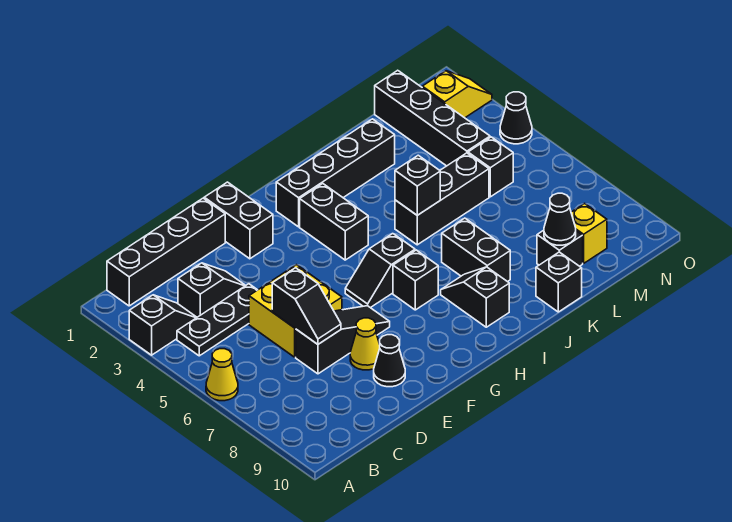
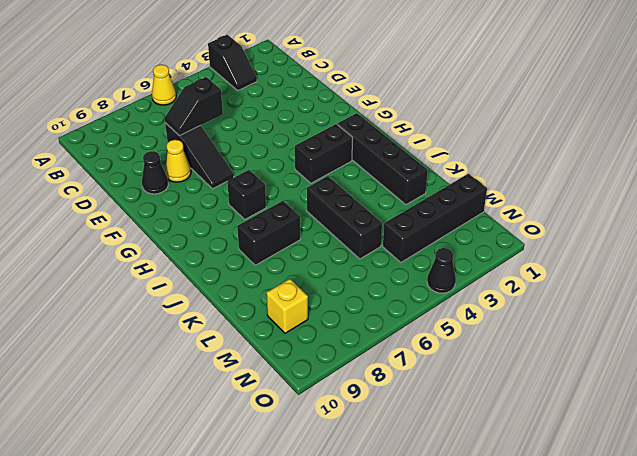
none -> black 1x4 brick [107,198,225,306]
none -> black 1x3 plate [177,284,257,356]
none -> black 1x2 slope [178,263,246,317]

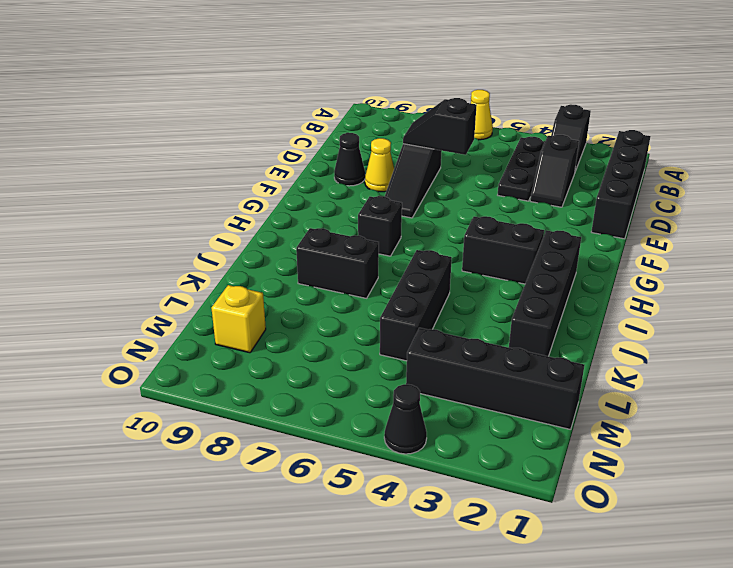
none -> yellow 2x2 brick [249,265,342,357]
none -> black 1x2 brick [204,182,273,259]
none -> black 1x2 slope [345,234,415,308]

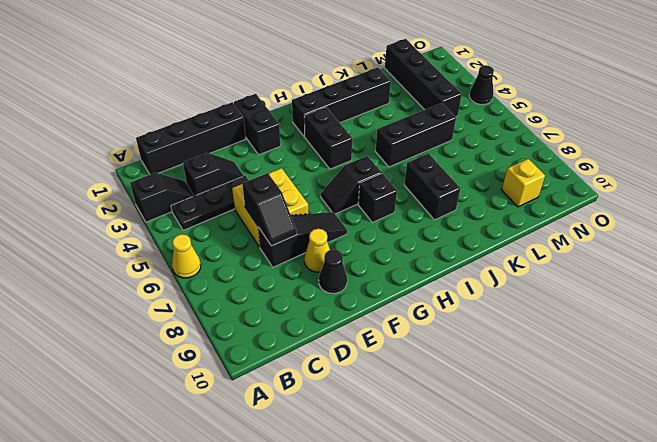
none -> black 1x2 slope [441,267,509,327]
none -> black 1x1 brick [536,252,582,312]
none -> black 1x1 brick [537,230,583,266]

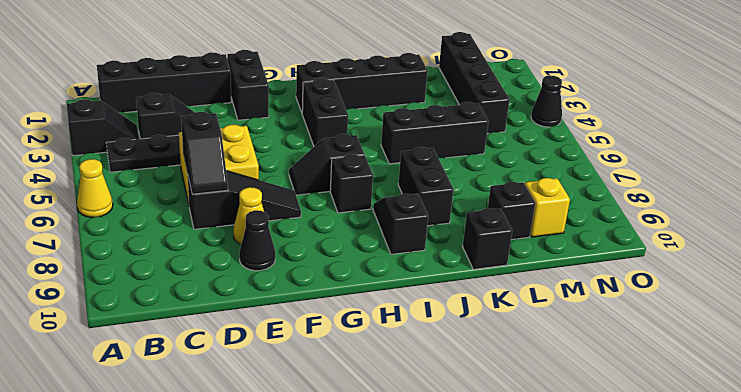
none -> black 1x1 brick [468,137,513,197]
none -> yellow 1x2 slope [422,71,492,118]
none -> black 1x1 brick [395,155,440,215]

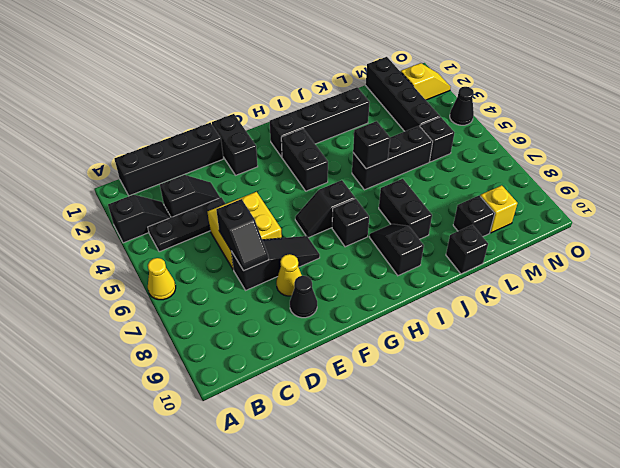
none -> black 1x1 cone [544,193,576,245]

